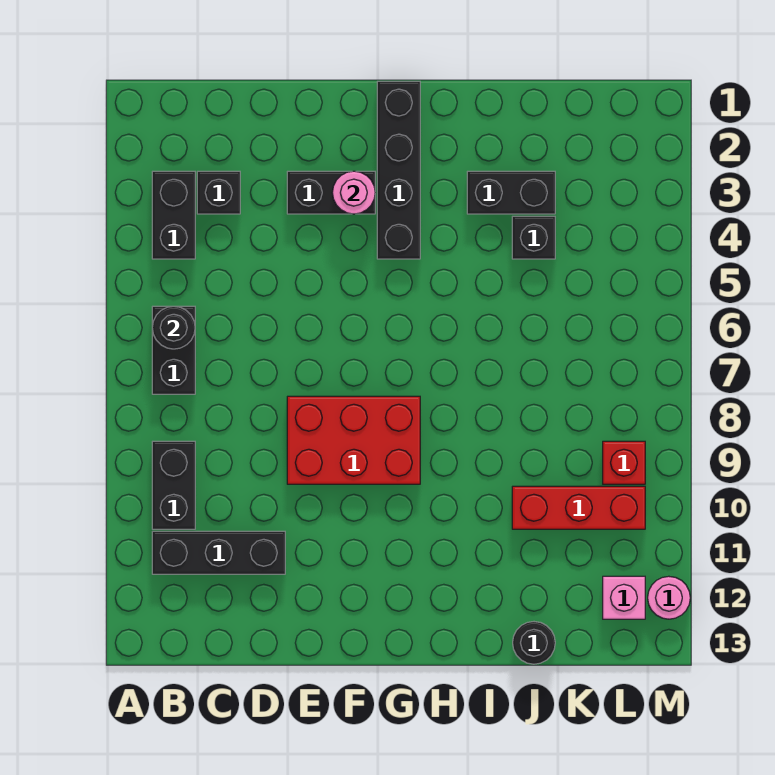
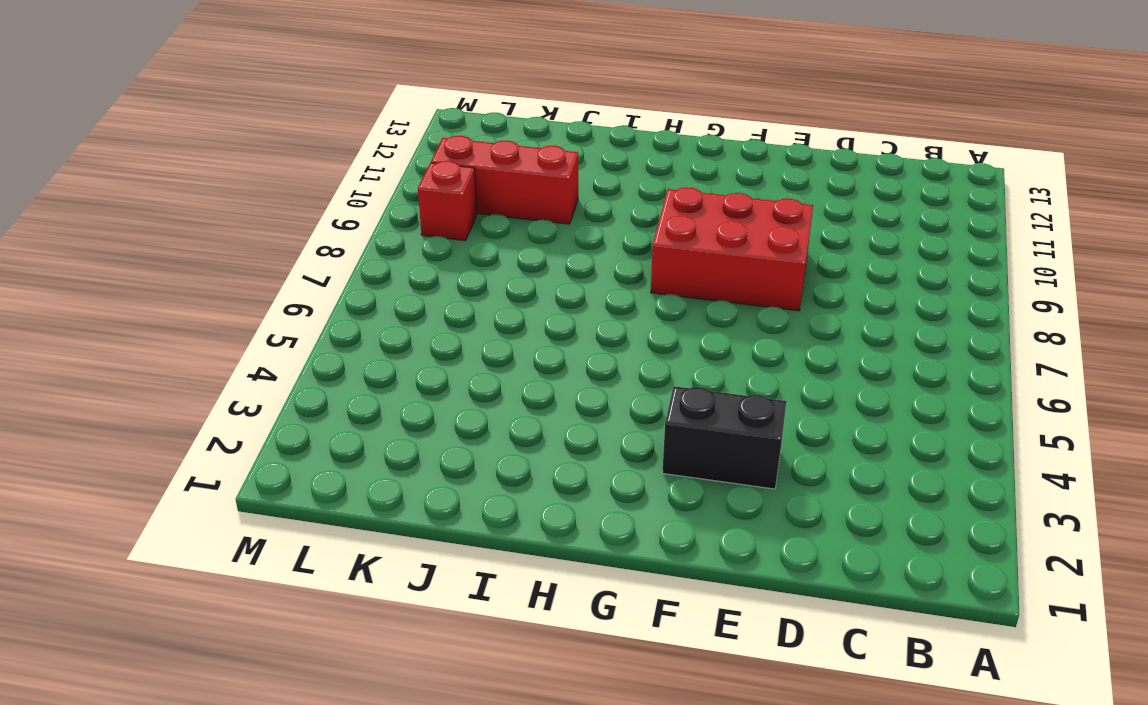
none -> black 1x2 brick [152,171,195,259]
none -> black 1x2 brick [152,306,195,394]
none -> black 1x2 brick [152,441,195,529]

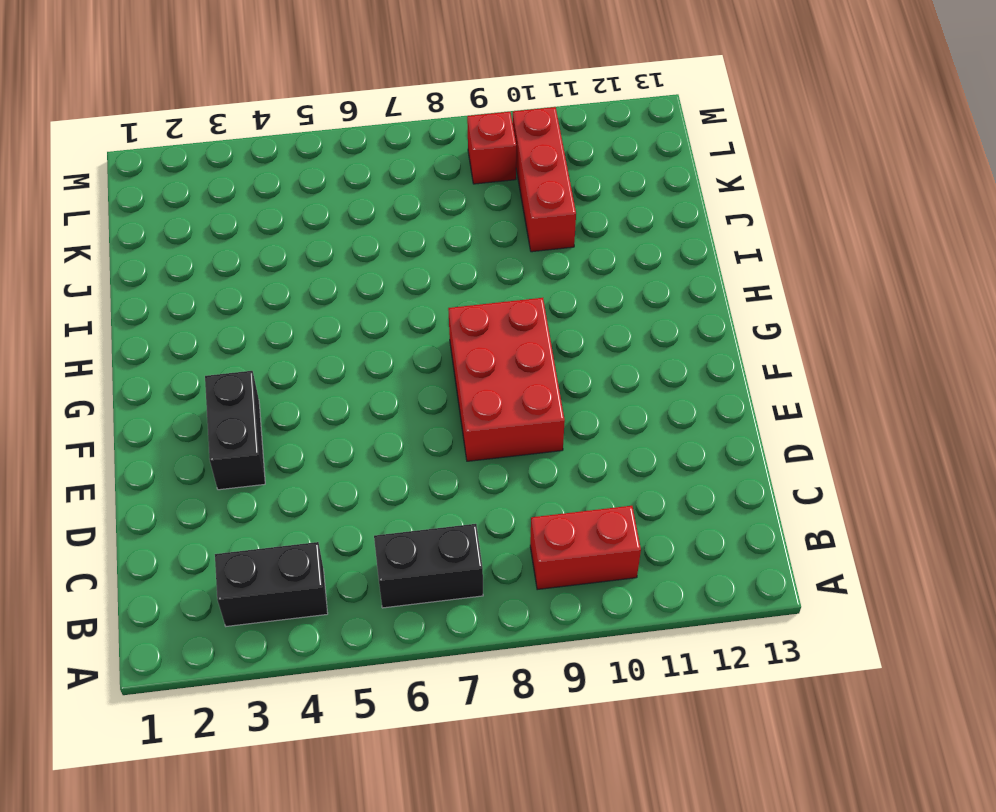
red 1x2 brick [530,506,641,590] -> black 1x2 brick [152,441,195,529]
none -> black 1x3 brick [152,531,285,574]
none -> black 1x1 brick [197,171,240,214]
none -> black 1x4 brick [377,81,420,259]

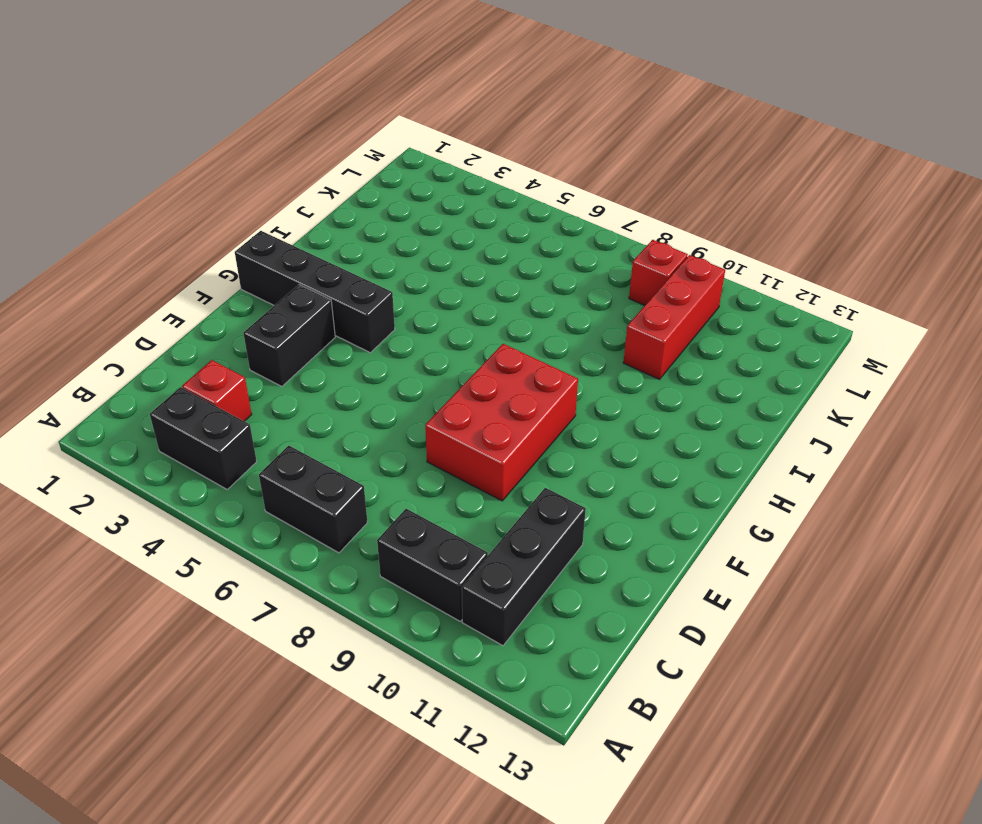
red 1x1 brick [182,360,252,421] -> black 1x1 brick [197,171,240,214]
none -> black 1x2 brick [467,171,555,214]
none -> black 1x1 brick [512,216,555,259]
none -> black 1x1 round brick [513,622,555,664]

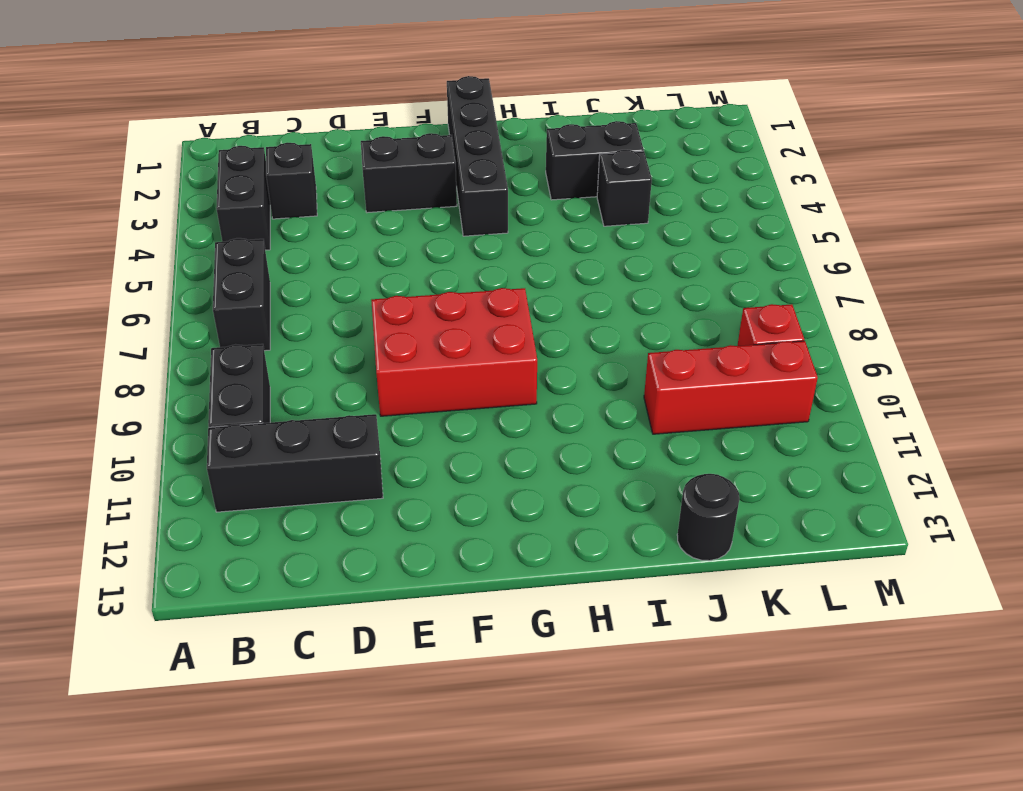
none -> pink 1x1 brick [603,576,645,619]
none -> pink 1x1 round brick [648,576,690,619]
none -> black 1x1 round brick [152,306,195,349]

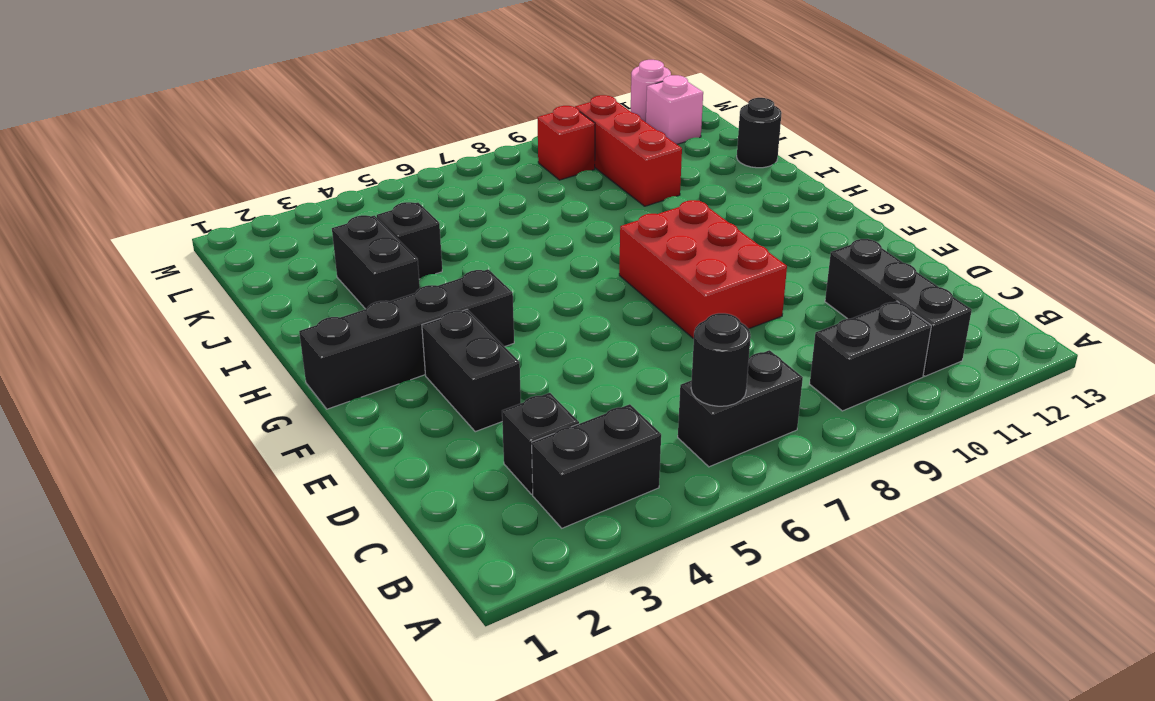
none -> pink 1x1 round brick [332,171,375,214]

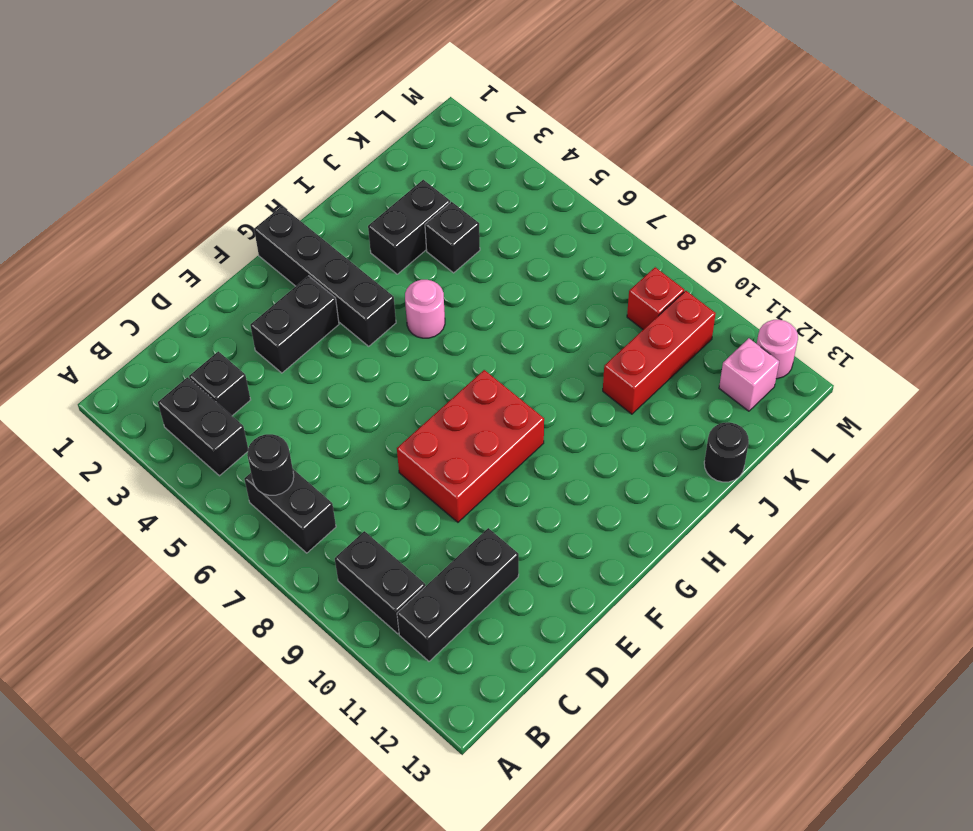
pink 1x1 round brick [405,280,445,338] -> pink 1x1 round brick moved to [332,171,375,214]

